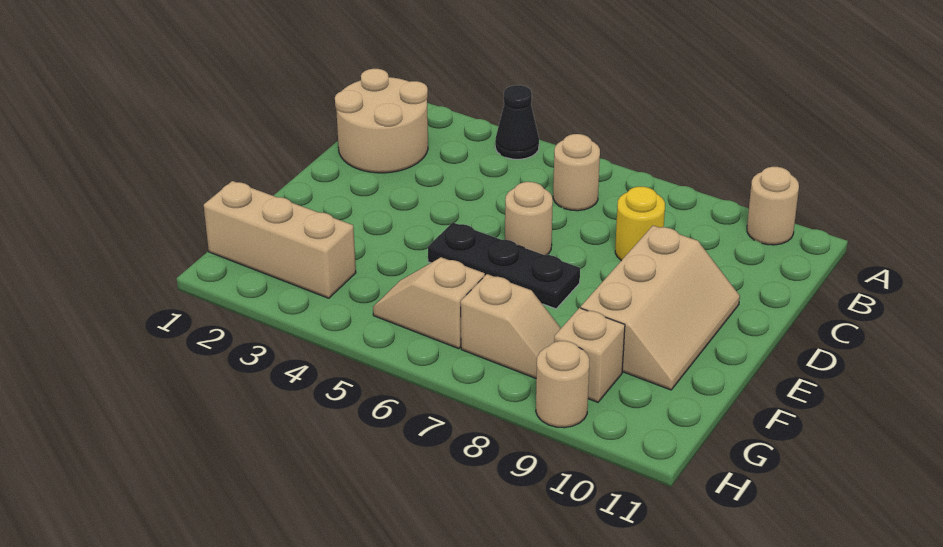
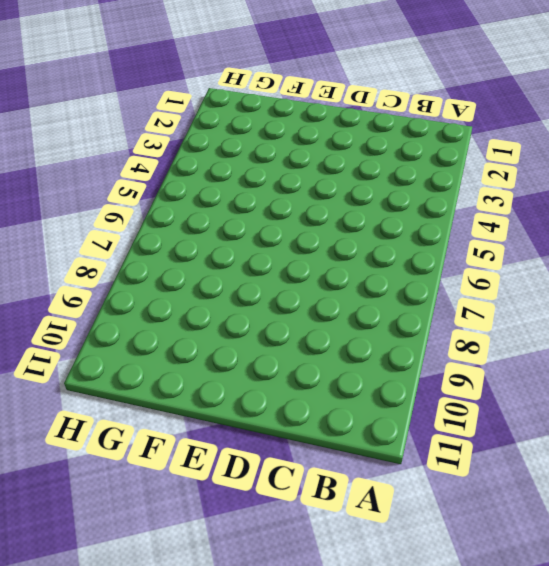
none -> black 1x1 cone [495,85,539,159]
none -> tan 1x1 round brick [747,167,799,245]
none -> tan 2x2 round brick [335,69,428,173]

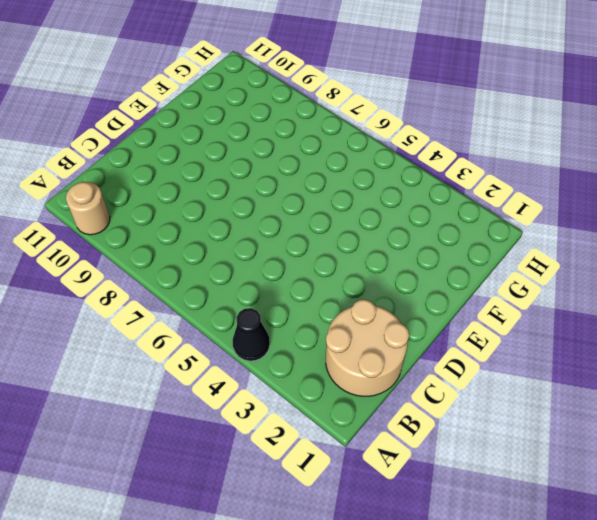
none -> tan 1x1 round brick [553,134,600,211]
none -> yellow 1x1 round brick [615,187,665,261]
none -> tan 1x1 round brick [505,182,553,255]

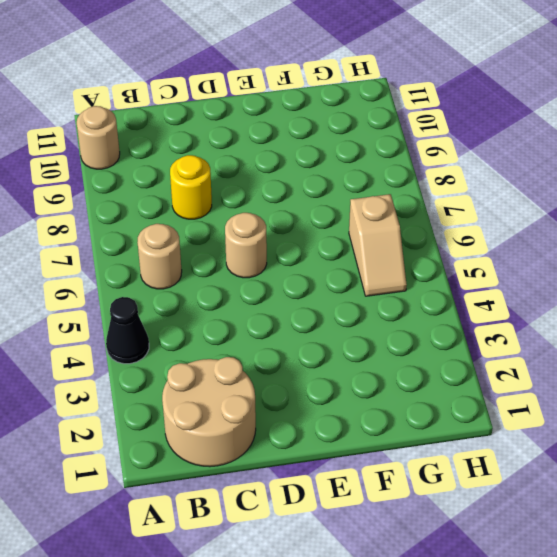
none -> tan 2x3 slope [581,226,740,390]
none -> black 1x3 plate [428,223,580,309]
none -> tan 1x3 brick [204,181,356,298]

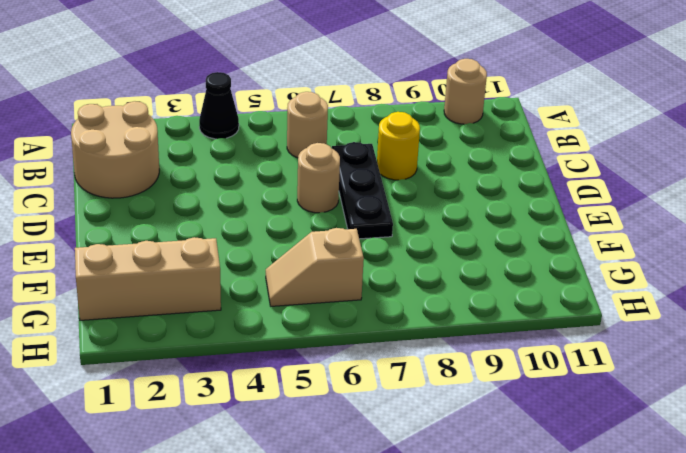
black 1x3 plate [332,142,393,239] -> black 1x3 plate turned to [428,223,580,309]
none -> tan 2x3 slope [581,226,740,390]
none -> tan 1x2 slope [461,274,561,378]
none -> tan 1x1 brick [554,308,625,402]

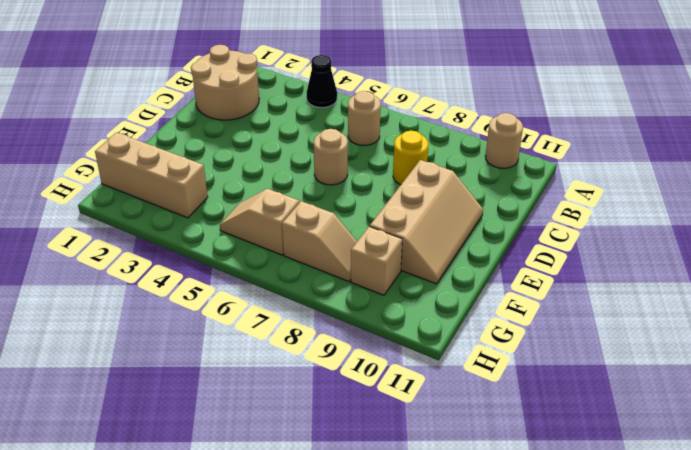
none -> black 1x3 plate [428,223,580,309]
none -> tan 1x1 round brick [536,341,590,428]

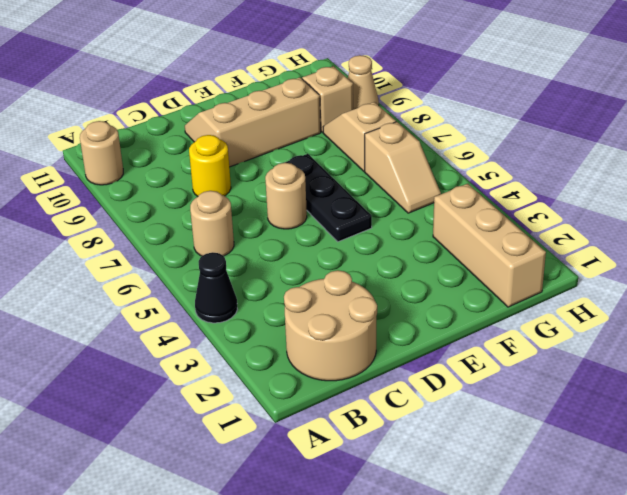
tan 1x1 cone [348,55,379,110] -> tan 1x1 round brick [536,341,590,428]

